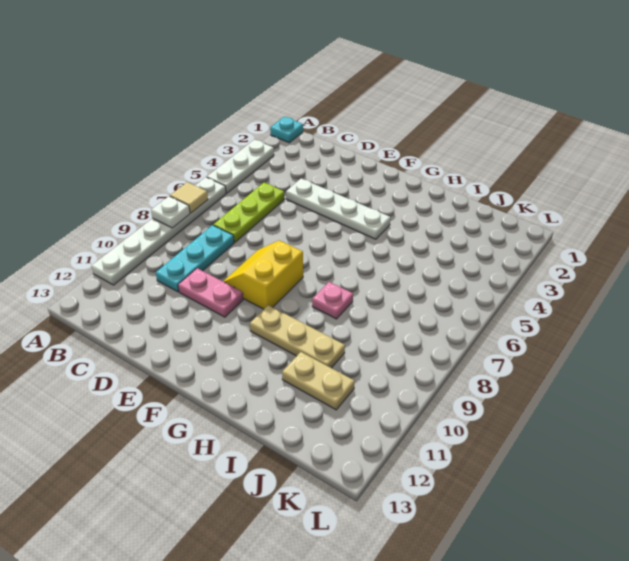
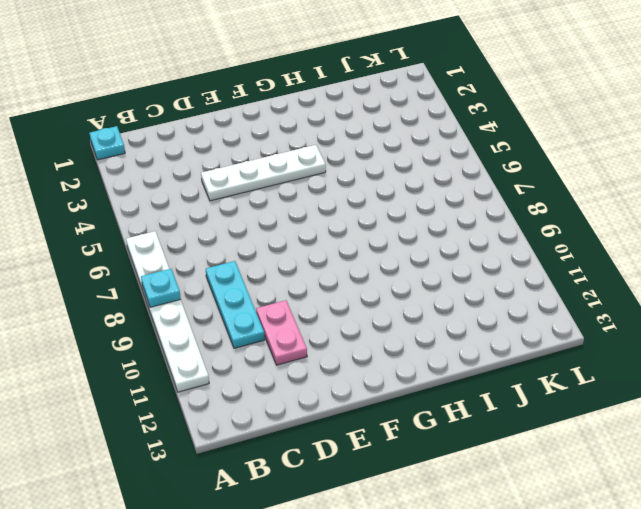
cyan 1x1 plate [141,269,181,307] -> white 1x1 plate [151,196,190,228]
pink 1x2 plate [256,300,307,365] -> pink 1x2 plate turned to [178,268,243,317]
none -> white 1x3 plate [207,140,274,193]
none -> lime 1x3 plate [214,183,285,242]
none -> yellow 2x2 slope [223,240,303,309]

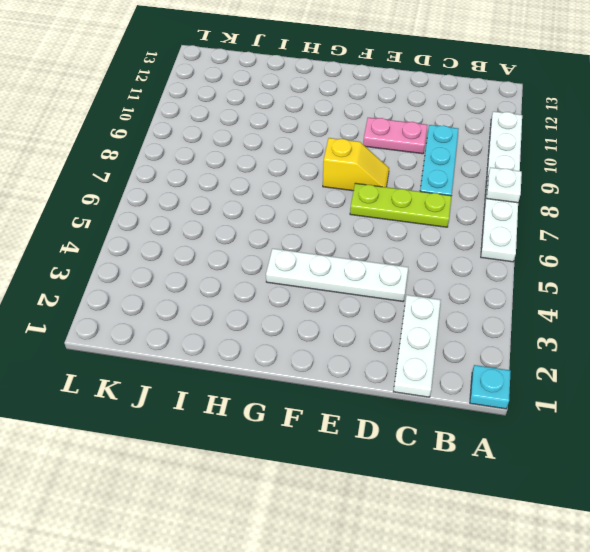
white 1x3 plate [393,295,441,397] -> white 1x3 plate moved to [207,140,274,193]
lime 1x3 plate [350,183,451,227] -> lime 1x3 plate turned to [214,183,285,242]
yellow 1x2 slope [323,138,389,191] -> yellow 2x2 slope [223,240,303,309]
none -> tan 1x3 plate [250,305,345,368]
none -> pink 1x1 plate [312,282,353,319]
none -> tan 1x2 plate [282,352,355,410]

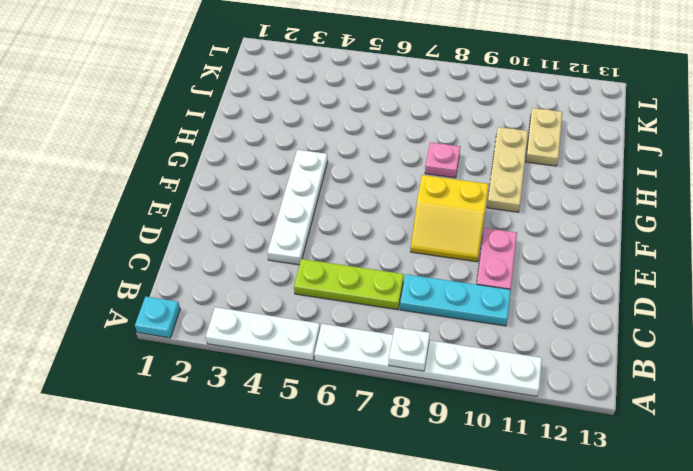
none -> tan 1x1 tile [170,182,208,213]

